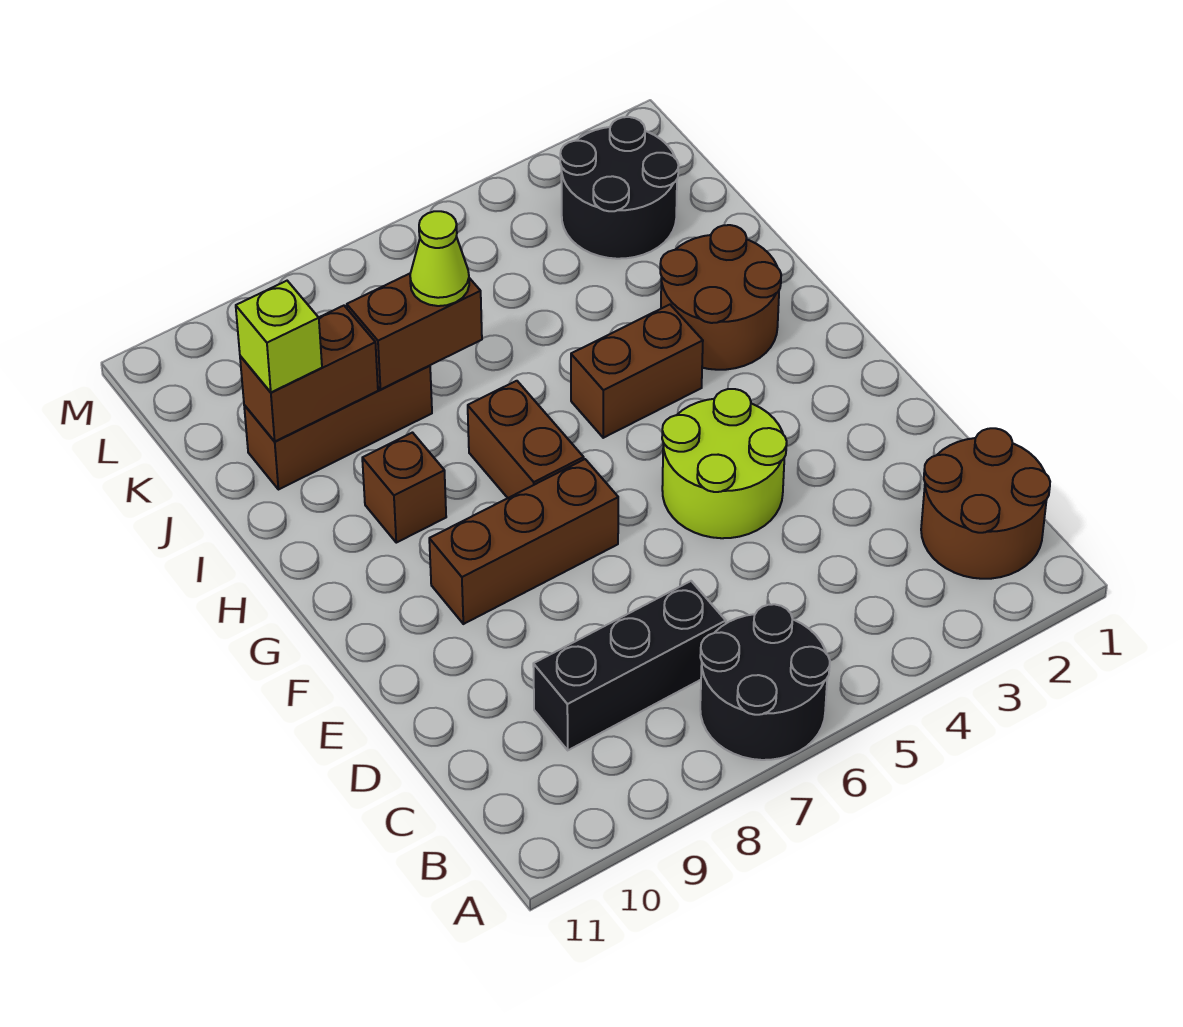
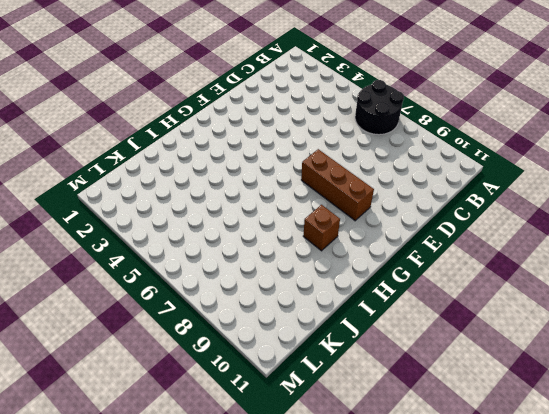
none -> brown 2x2 round brick [921,428,1050,579]
none -> black 1x3 brick [533,581,726,750]
none -> lime 2x2 round brick [662,389,787,538]

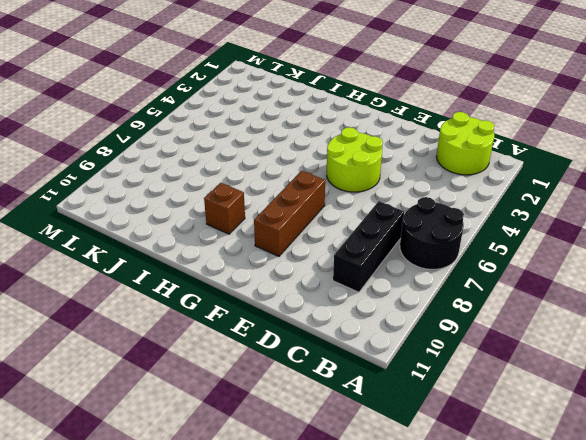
lime 2x2 round brick [436,112,494,175] -> brown 2x2 round brick [921,428,1050,579]
none -> brown 1x2 brick [468,381,584,498]
none -> brown 2x2 round brick [660,225,781,370]
none -> brown 1x2 brick [571,305,703,438]

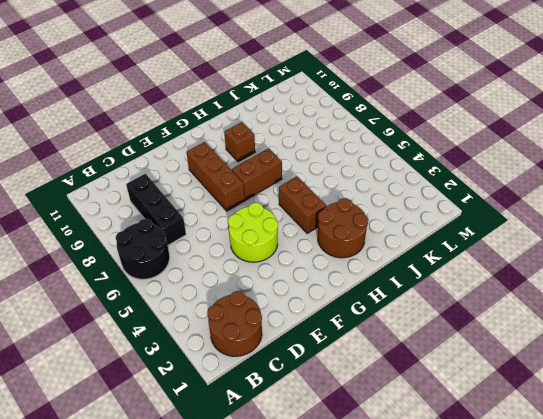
none -> brown 1x3 brick [244,366,432,490]
none -> black 2x2 round brick [560,117,678,259]
none -> brown 1x2 brick [347,274,482,389]

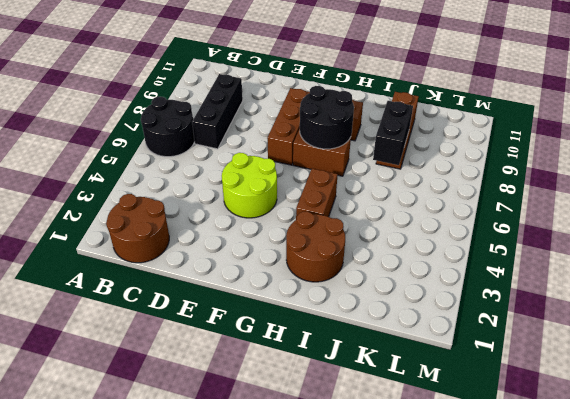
black 2x2 round brick [300,86,354,149] -> black 2x2 round brick moved to [560,117,678,259]
black 1x2 brick [373,101,413,165] -> brown 1x2 brick [347,274,482,389]
none -> brown 1x2 brick [240,306,378,441]
none -> lime 1x1 cone [410,211,469,306]
none -> lime 1x1 brick [236,281,322,392]

